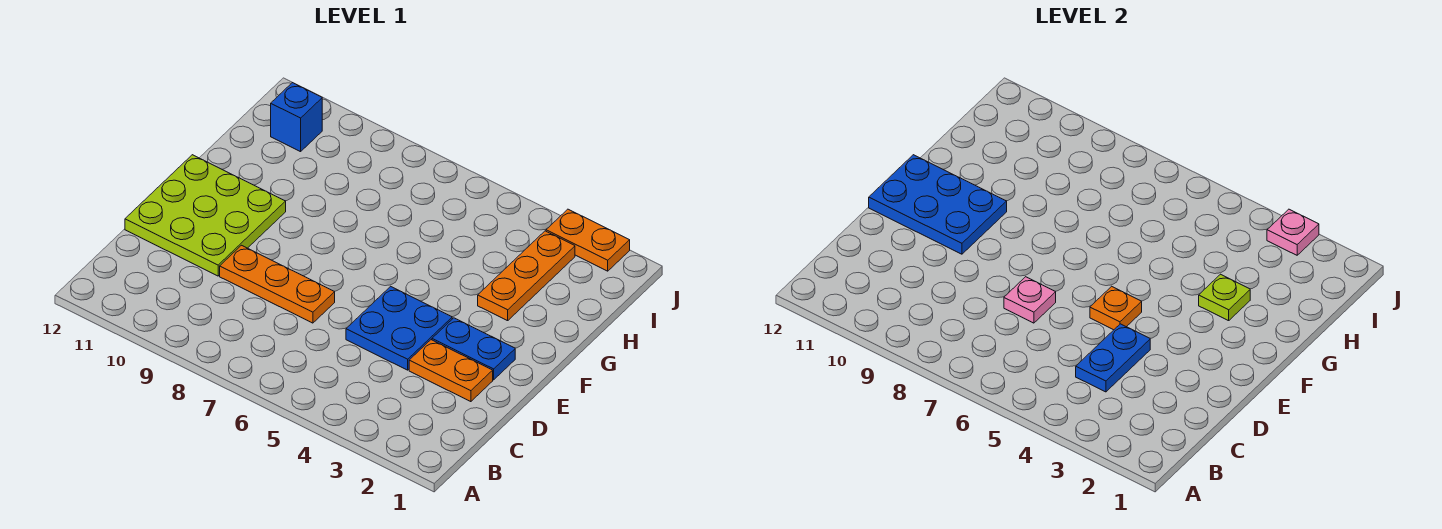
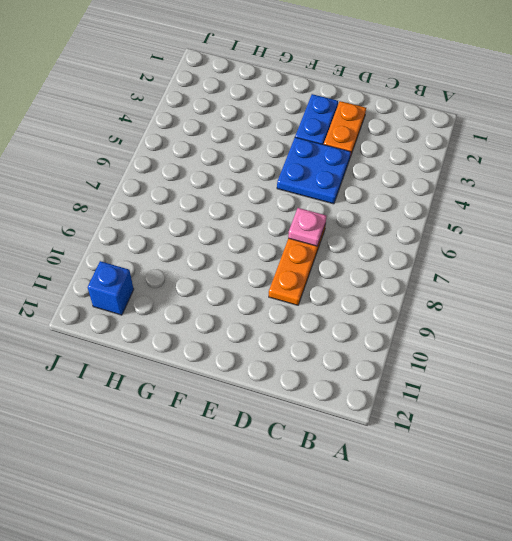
none -> lime 3x3 plate [125,155,286,276]
none -> orange 1x3 plate [478,231,575,321]
none -> orange 1x2 plate [546,209,630,271]

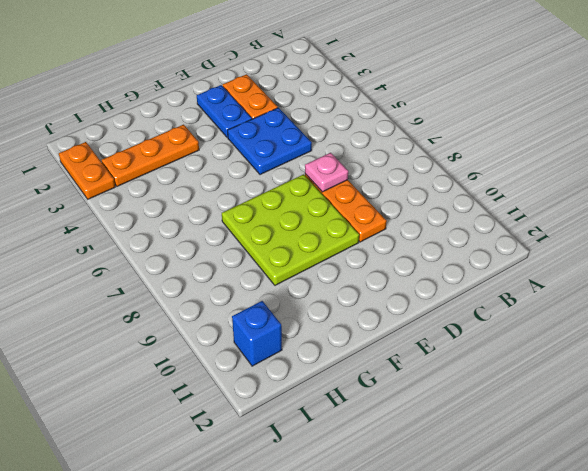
lime 3x3 plate [222,174,359,285] -> lime 3x3 plate moved to [125,155,286,276]
none -> blue 1x2 plate [1076,324,1150,392]
none -> orange 1x1 plate [1090,286,1142,330]
none -> blue 2x3 plate [869,155,1007,254]

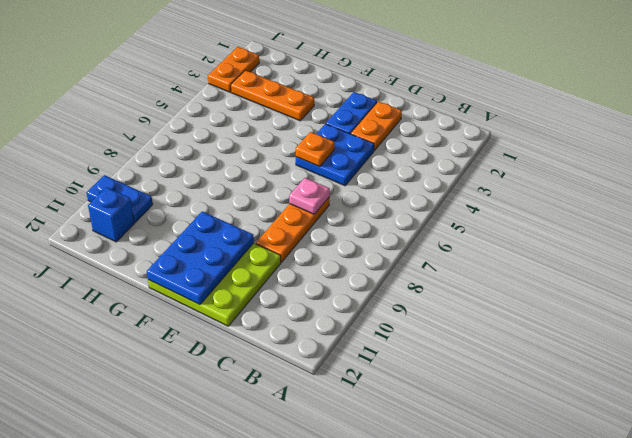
blue 1x2 plate [87,175,153,222] -> blue 1x2 plate moved to [1076,324,1150,392]
none -> lime 1x1 plate [1199,274,1250,321]
none -> pink 1x1 plate [1267,209,1319,255]

